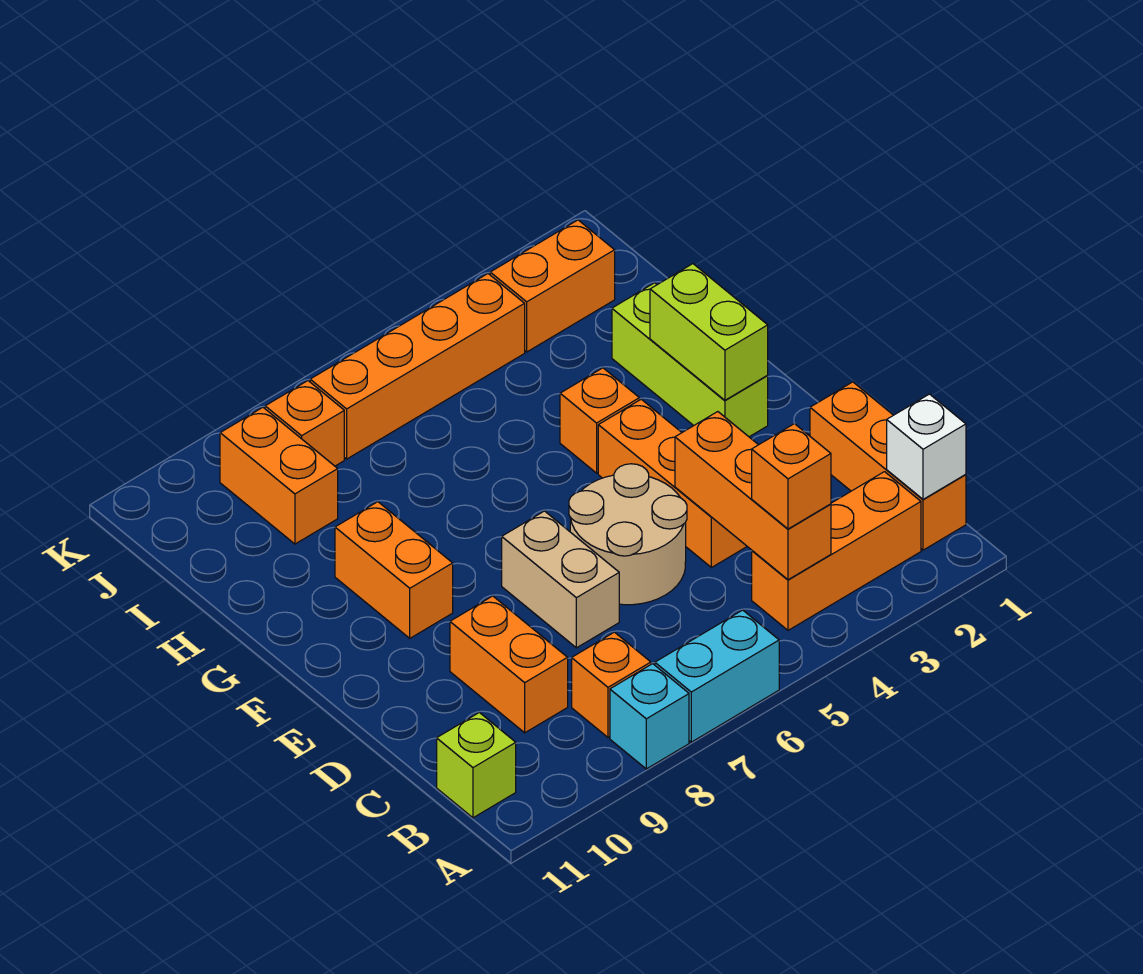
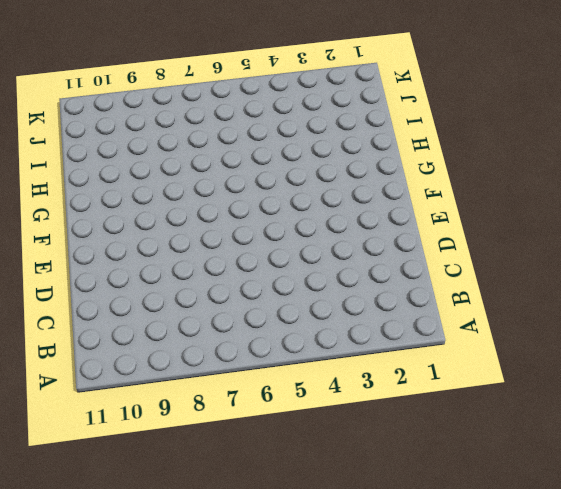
none -> cyan 1x2 brick [655,610,779,742]
none -> cyan 1x1 brick [610,664,689,769]
none -> orange 1x3 brick [810,382,966,550]

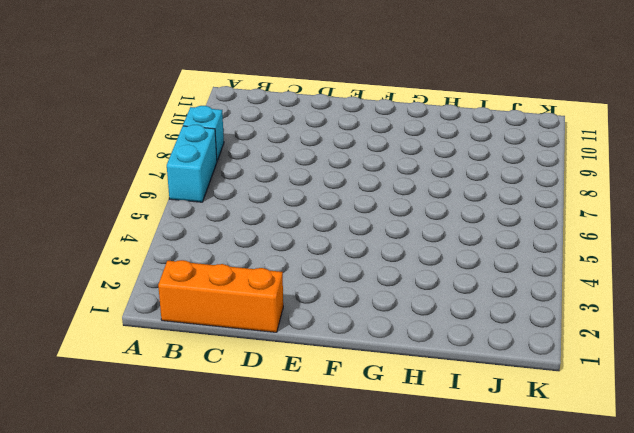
none -> orange 1x3 brick [752,472,921,630]
none -> orange 1x1 brick [572,632,651,737]
none -> lime 1x1 brick [437,712,516,818]

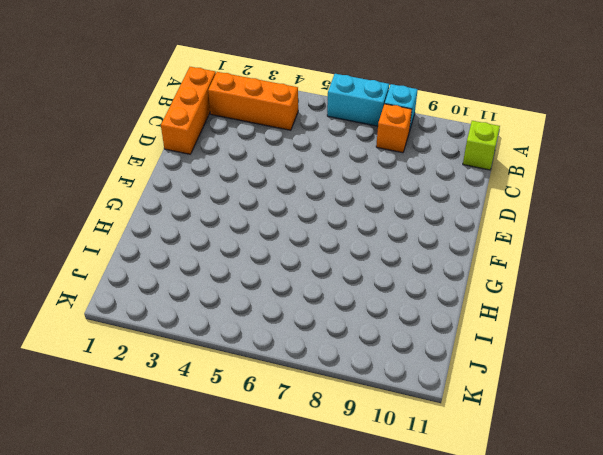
none -> orange 1x2 brick [450,596,568,733]
none -> orange 1x3 brick [598,399,747,568]
none -> tan 2x2 round brick [569,464,687,605]

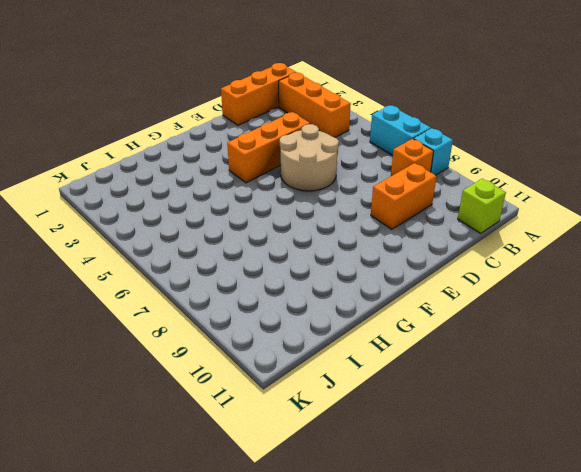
none -> tan 1x2 brick [502,511,619,648]
none -> lime 1x3 brick [612,283,768,437]
none -> orange 1x2 brick [335,502,453,638]

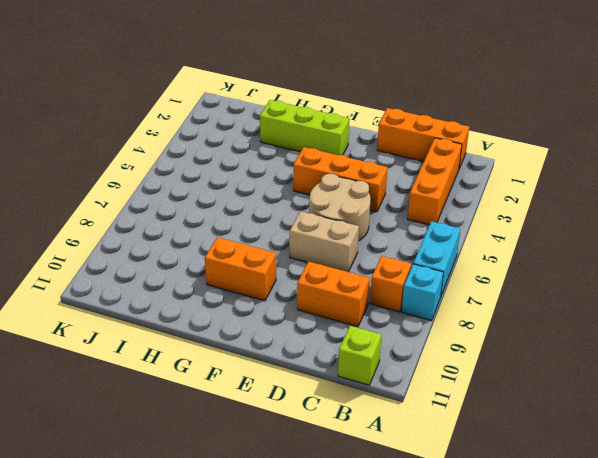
none -> orange 1x1 brick [560,368,639,473]
none -> orange 1x2 brick [220,407,338,544]
none -> orange 1x2 brick [490,220,615,352]

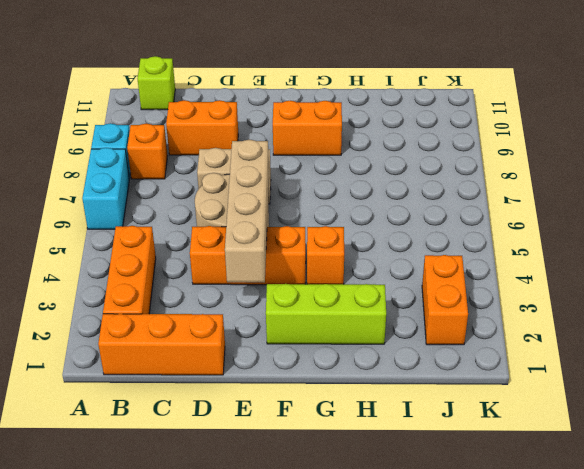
tan 1x4 brick [225,140,269,282] -> none
none -> orange 1x2 brick [220,407,338,544]
none -> orange 1x4 brick [310,274,525,459]
none -> orange 1x1 brick [265,381,344,466]

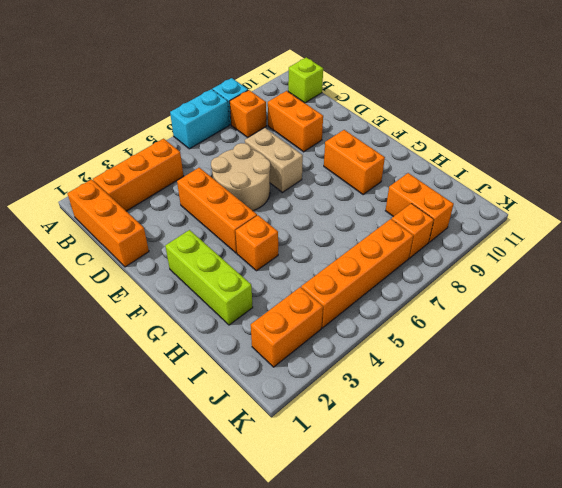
none -> white 1x1 brick [887,394,966,499]
none -> orange 1x3 brick [675,412,831,580]
none -> lime 1x2 brick [650,264,768,400]

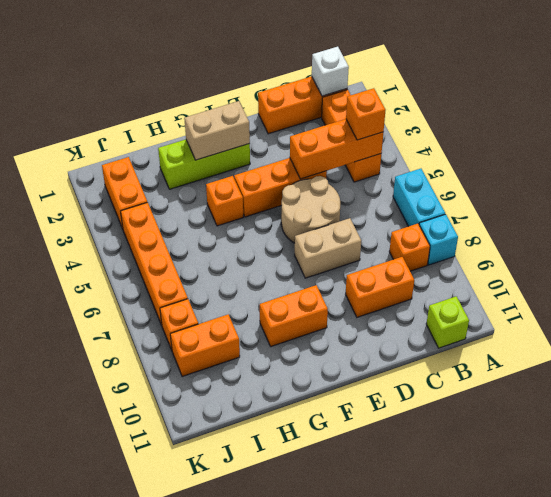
tan 1x2 brick [184,101,250,160] -> lime 1x2 brick [650,264,768,400]

